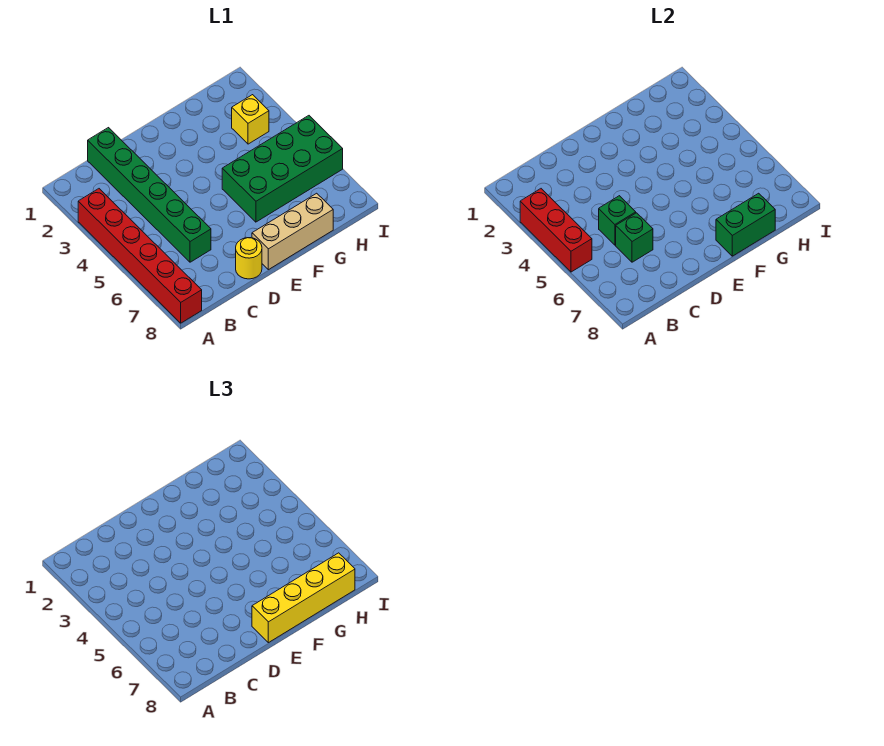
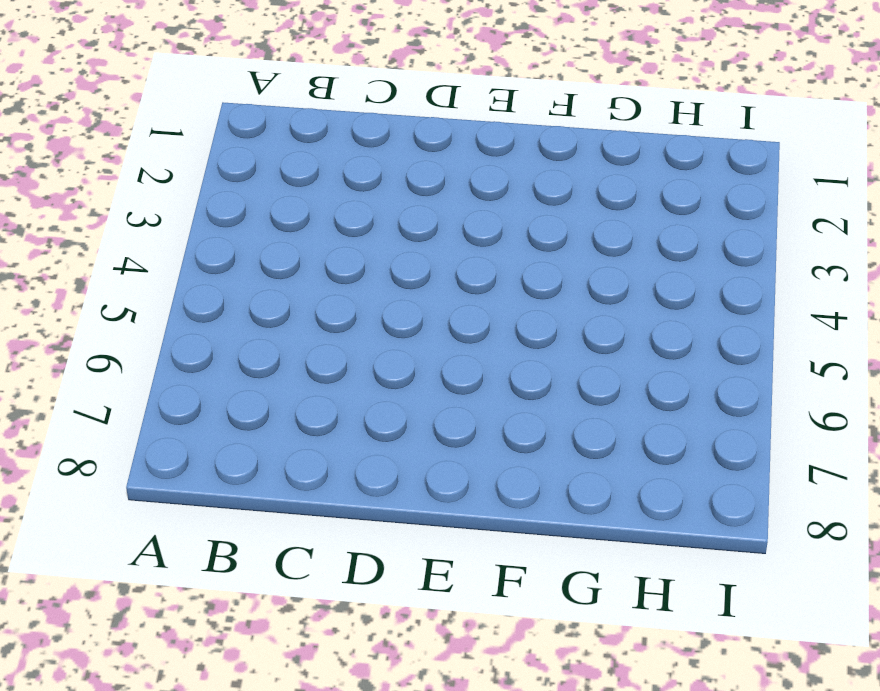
none -> red 1x6 brick [78,189,202,323]
none -> green 1x6 brick [88,128,211,262]

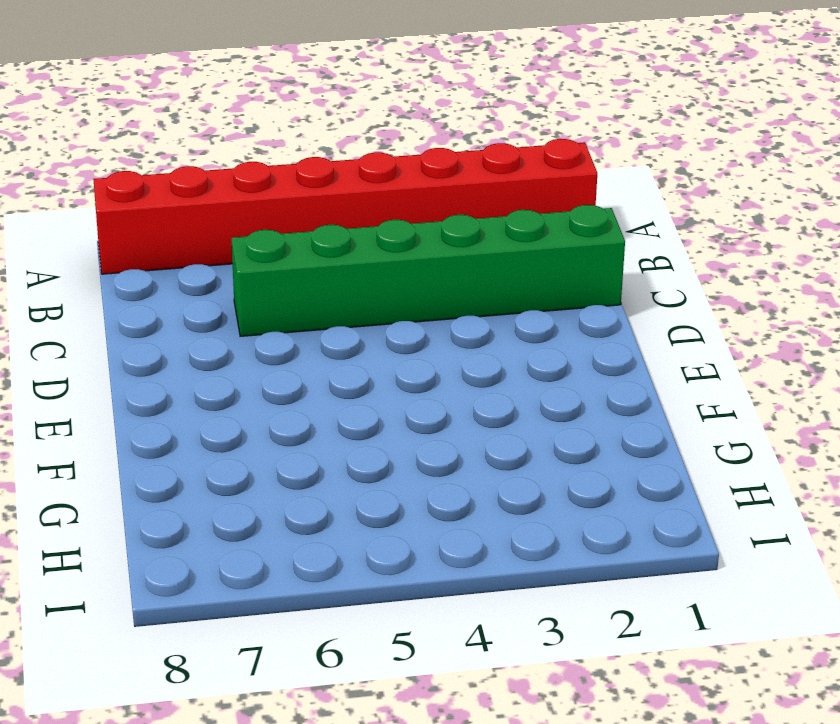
red 1x8 brick [93,139,597,274] -> red 1x6 brick [78,189,202,323]
none -> yellow 1x1 round brick [236,238,262,279]
none -> tan 1x3 brick [252,193,333,270]

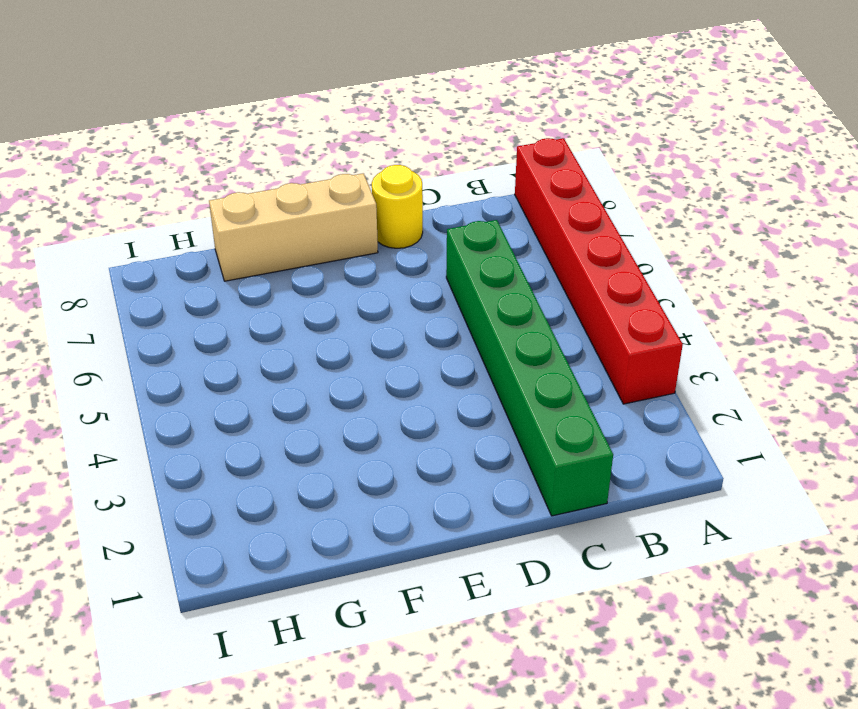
none -> green 2x4 brick [222,116,343,222]
none -> yellow 1x1 brick [232,95,269,144]

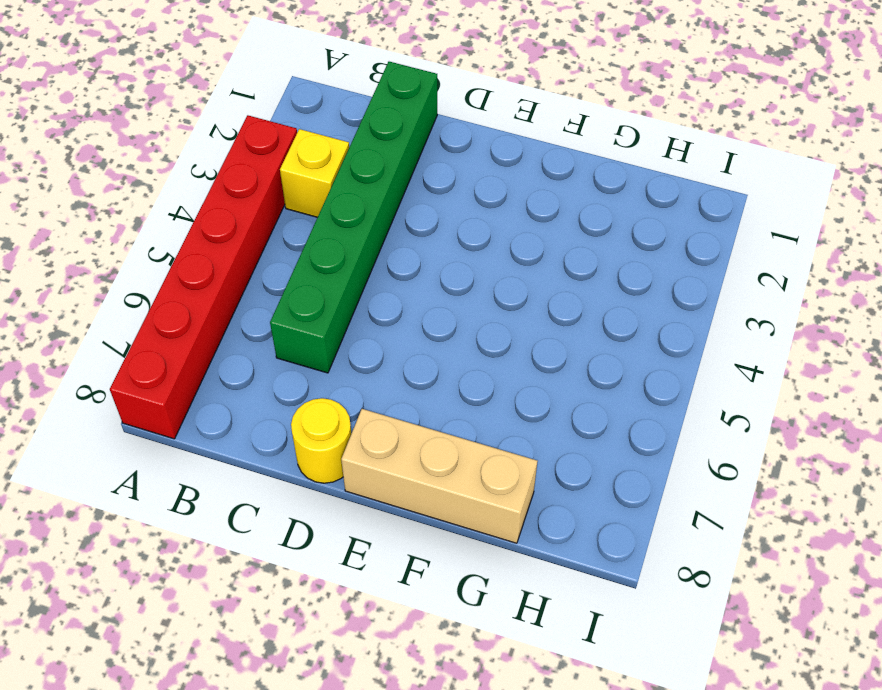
yellow 1x1 brick [280,129,349,217] -> yellow 1x1 brick moved to [232,95,269,144]
none -> green 2x4 brick [222,116,343,222]
none -> red 1x3 brick [520,189,592,272]

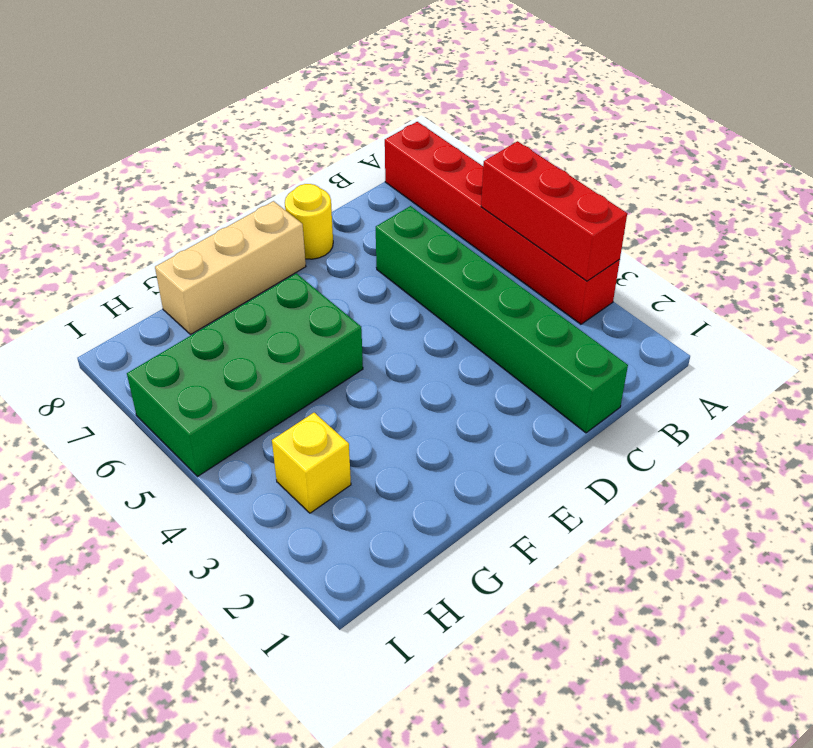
none -> green 1x1 brick [599,196,636,245]
none -> green 1x1 brick [616,213,653,262]

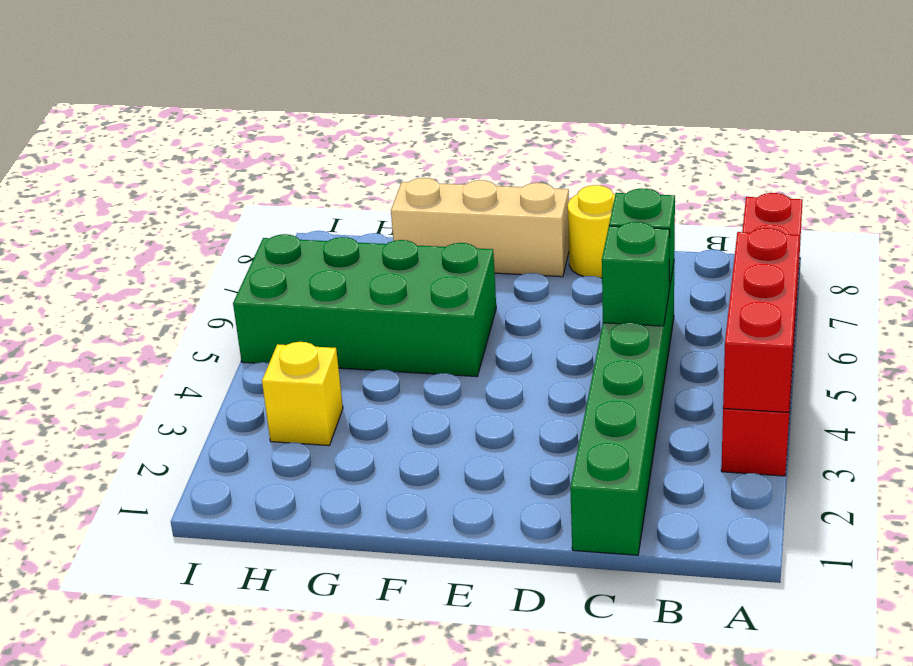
none -> green 1x2 brick [716,193,775,256]
none -> yellow 1x4 brick [252,553,355,643]

